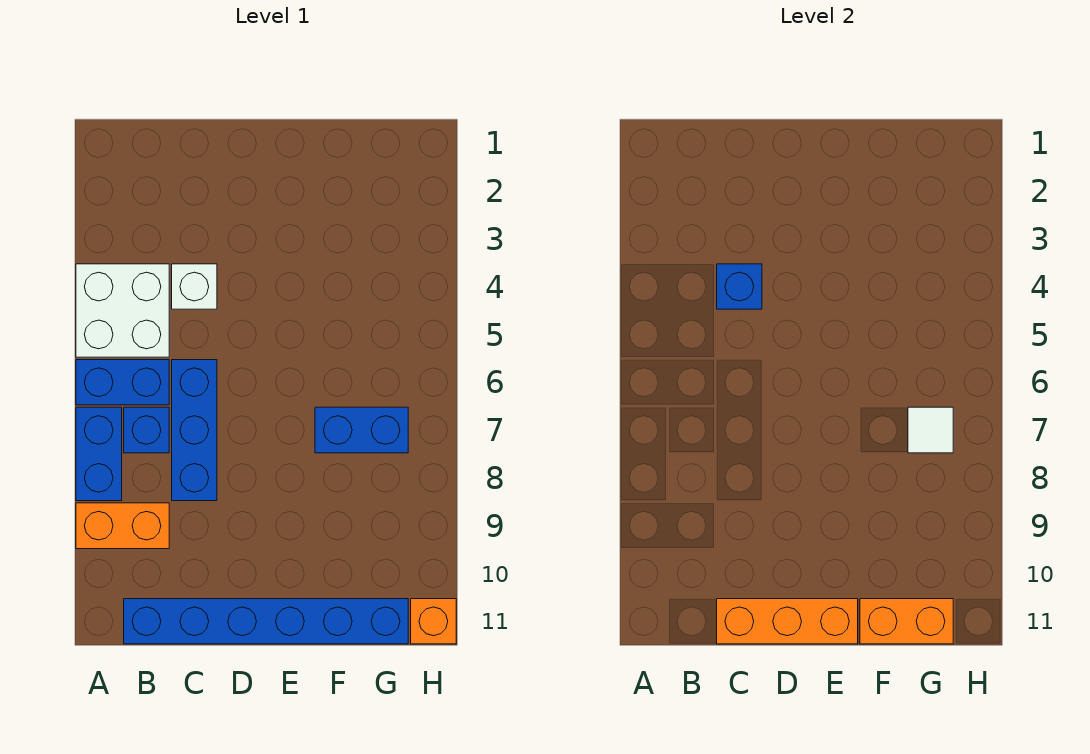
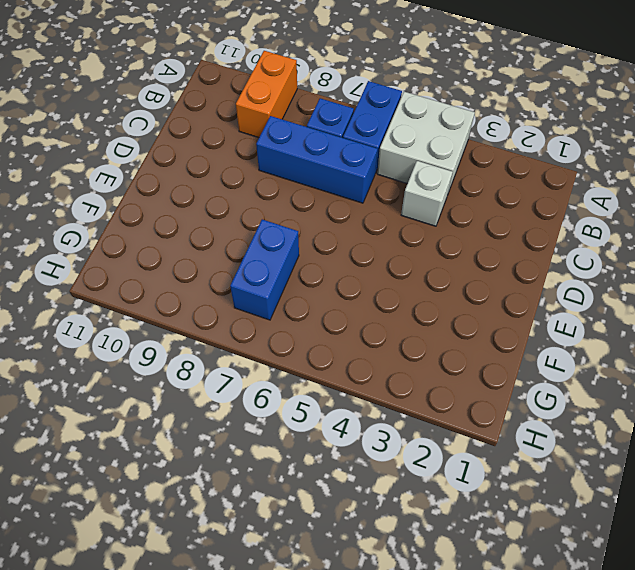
none -> blue 1x2 brick [76,407,122,501]
none -> blue 1x6 brick [124,599,408,644]
none -> orange 1x1 brick [411,599,456,644]

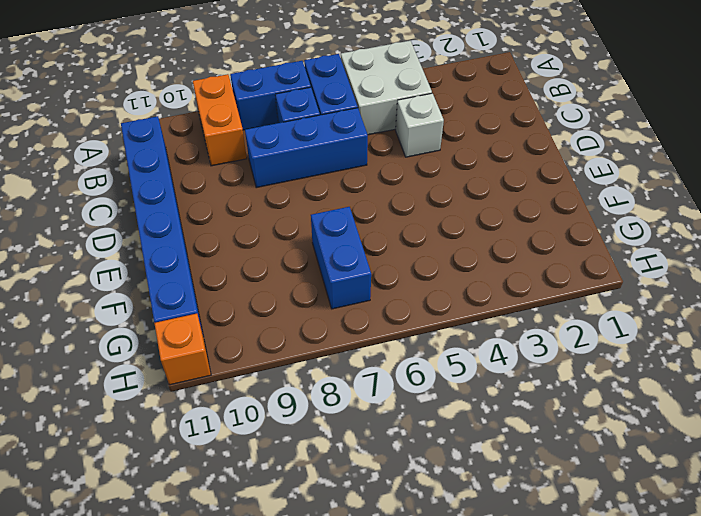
none -> blue 1x1 brick [717,264,762,309]
none -> orange 1x3 brick [717,599,858,644]
none -> orange 1x2 brick [860,599,953,644]

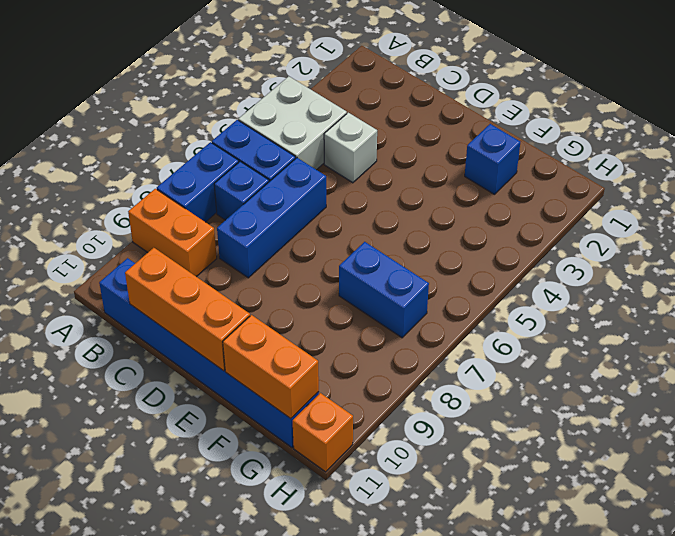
blue 1x1 brick [465,124,520,194] -> blue 1x1 brick moved to [717,264,762,309]
none -> white 1x1 tile [908,407,953,453]

